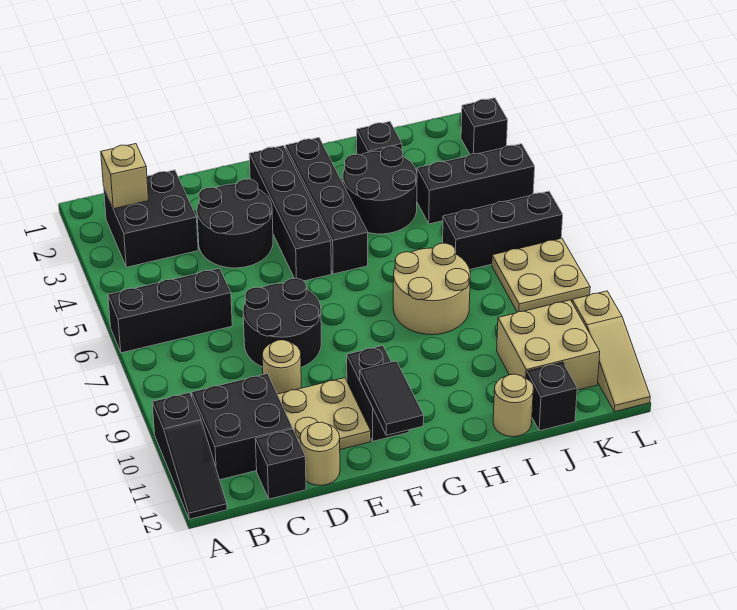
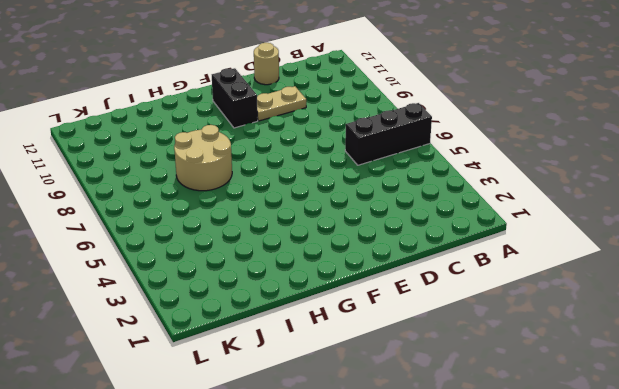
tan 1x2 plate [257,86,306,121] -> tan 2x2 plate [277,378,371,450]
none -> black 1x3 slope [152,393,227,519]
none -> black 2x2 brick [104,170,198,267]
none -> black 2x2 brick [192,374,292,480]

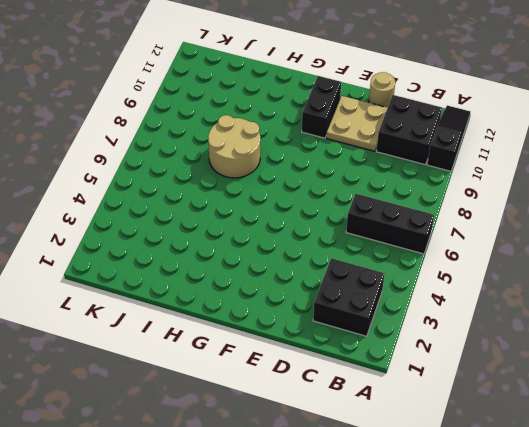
none -> black 1x1 brick [255,429,306,499]
none -> black 2x2 round brick [197,179,273,268]
none -> black 2x2 round brick [243,278,321,367]

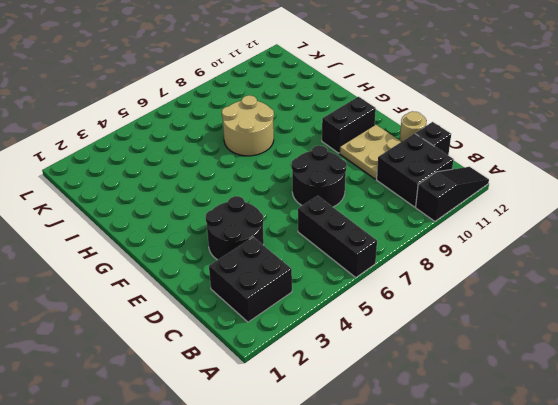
none -> tan 1x1 round brick [262,340,301,394]
none -> black 1x4 brick [249,146,331,281]
none -> black 1x4 brick [285,138,368,274]

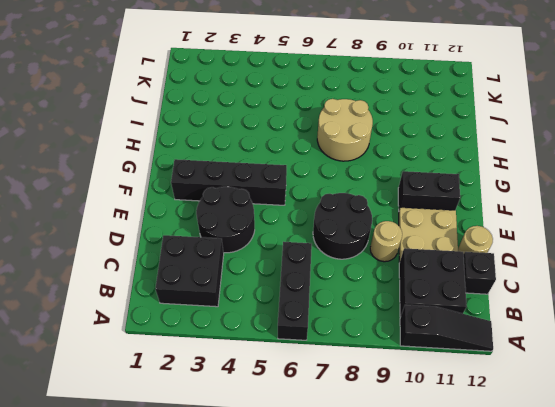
none -> black 1x4 brick [285,138,368,274]
none -> black 2x2 round brick [343,146,417,234]
none -> black 1x1 brick [357,122,402,155]

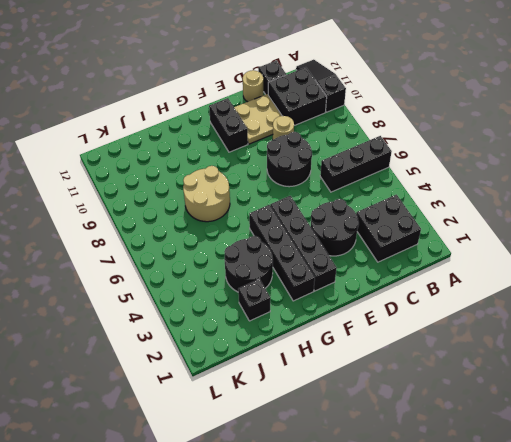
none -> tan 1x1 round brick [493,374,533,437]
none -> black 1x3 brick [417,144,535,224]
none -> black 1x3 brick [443,191,563,269]

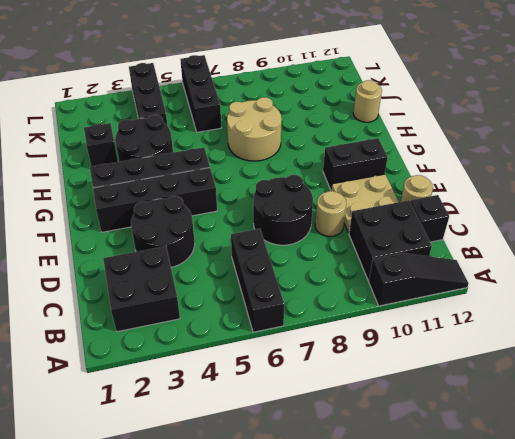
none -> tan 2x2 brick [497,300,600,390]
none -> black 1x1 brick [527,362,577,431]
none -> tan 2x2 plate [492,238,590,312]

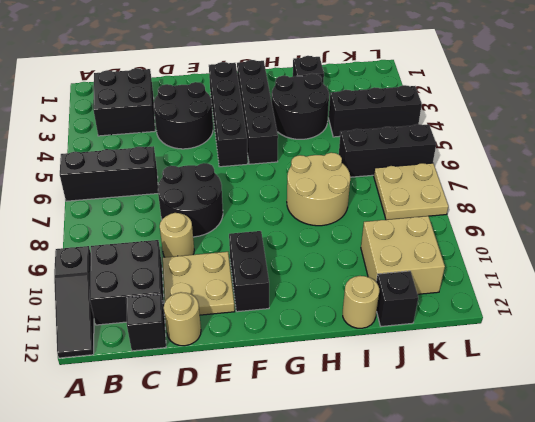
none -> black 1x1 brick [461,98,508,154]
none -> tan 1x3 slope [572,291,650,412]
none -> tan 1x1 brick [101,144,149,209]

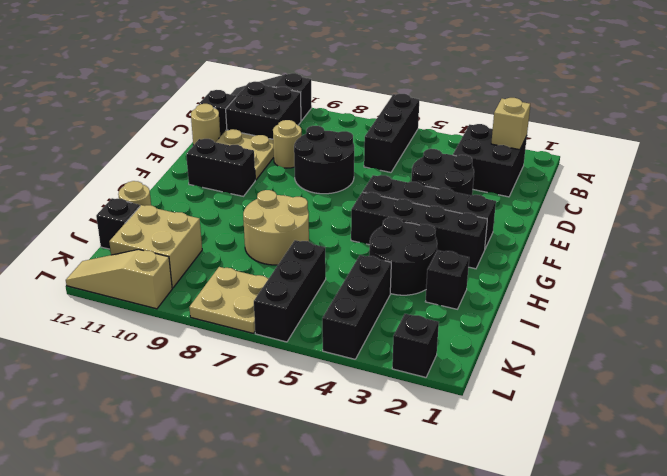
none -> black 1x2 tile [360,361,424,435]

